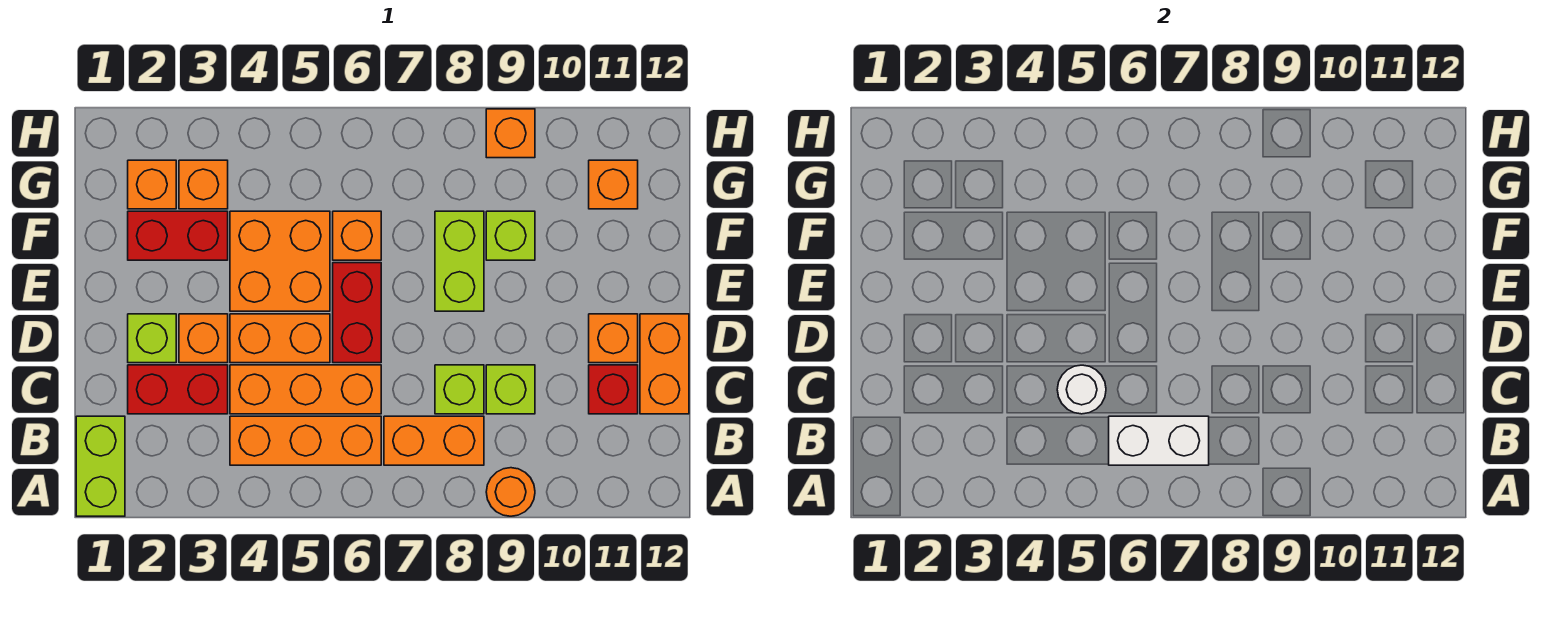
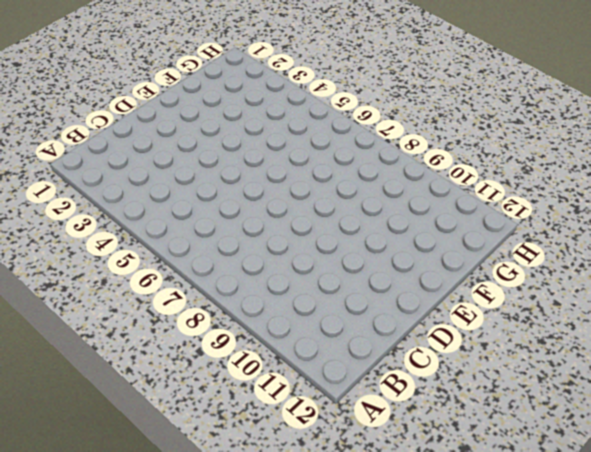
none -> lime 1x2 brick [76,416,125,516]
none -> orange 1x1 round brick [486,468,535,516]
none -> orange 1x3 brick [230,416,381,465]

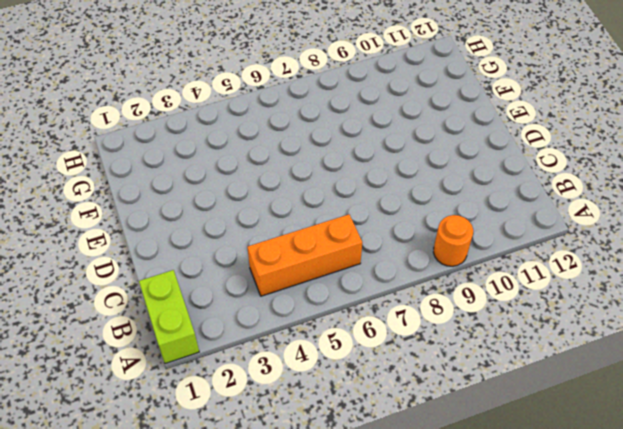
none -> orange 1x2 brick [384,416,484,465]
none -> red 1x2 brick [128,365,228,414]
none -> orange 1x3 brick [230,365,381,414]

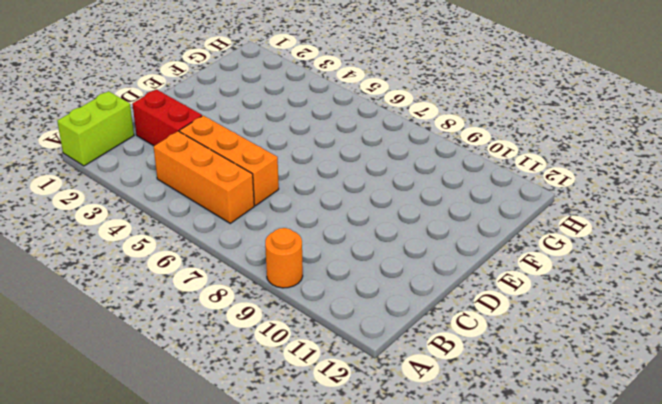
none -> orange 1x2 brick [384,416,484,465]
none -> lime 1x1 brick [435,365,484,414]
none -> lime 1x1 brick [486,365,535,414]

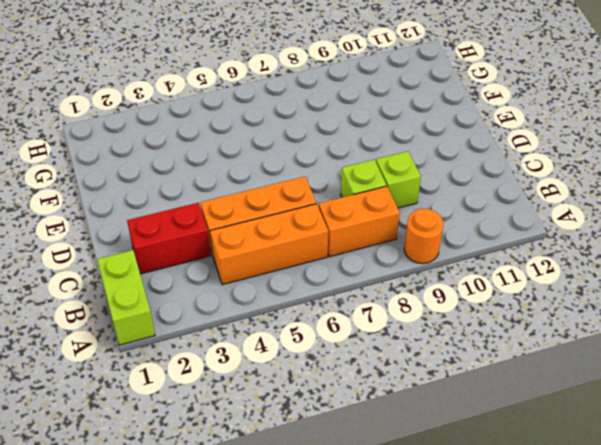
none -> red 1x1 brick [589,365,638,414]
none -> orange 1x2 brick [640,314,689,414]
none -> lime 1x1 brick [128,314,176,363]

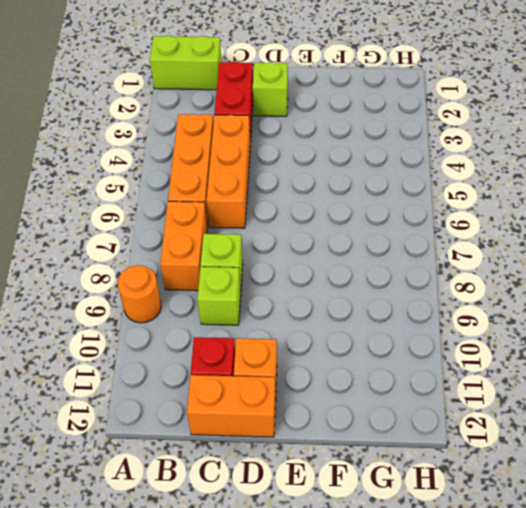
none -> orange 1x1 brick [179,314,228,363]
none -> orange 1x2 brick [230,314,330,363]
none -> red 1x2 brick [333,263,381,363]

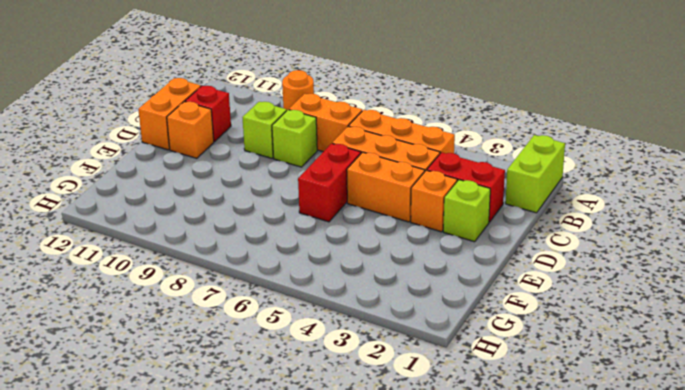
none -> orange 2x2 brick [230,211,330,311]
none -> lime 1x2 brick [435,211,484,311]
none -> red 1x2 brick [128,211,228,260]

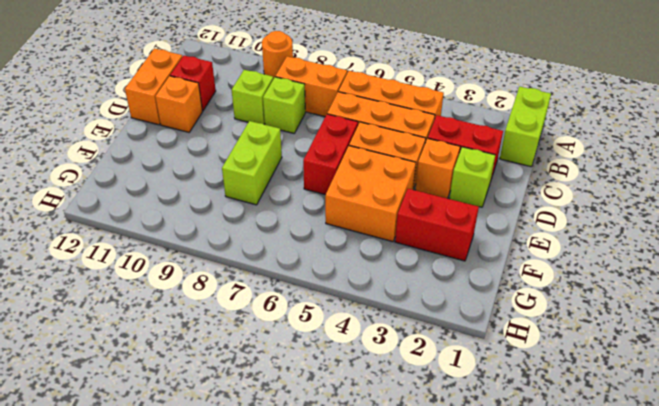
none -> orange 1x1 brick [333,211,381,260]
none -> lime 1x1 brick [486,211,535,260]
none -> orange 1x1 brick [128,160,176,209]

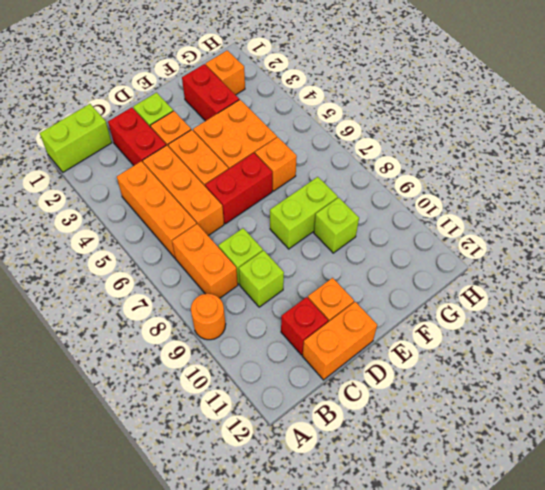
none -> orange 1x1 brick [179,160,228,209]
none -> orange 1x1 brick [589,160,638,209]
none -> orange 1x1 brick [486,109,535,158]

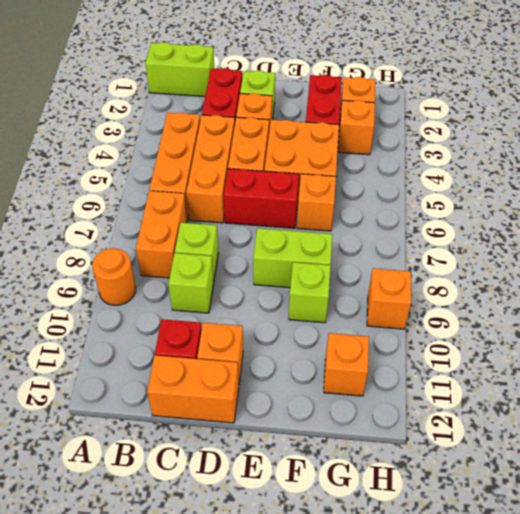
none -> white 1x2 brick [1109,416,1209,465]
none -> white 1x1 round brick [1057,365,1106,414]

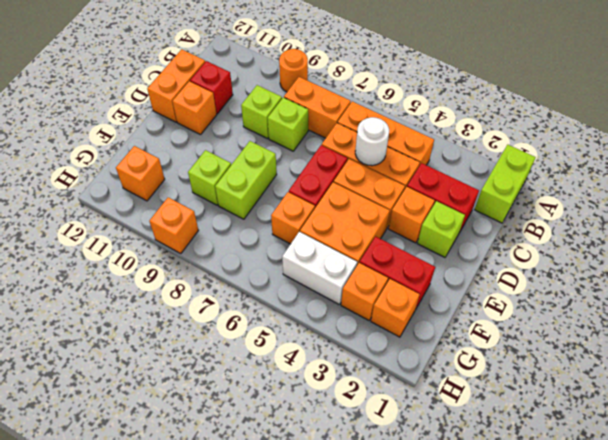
white 1x2 brick [282,232,357,305] -> white 1x2 brick moved to [1109,416,1209,465]

